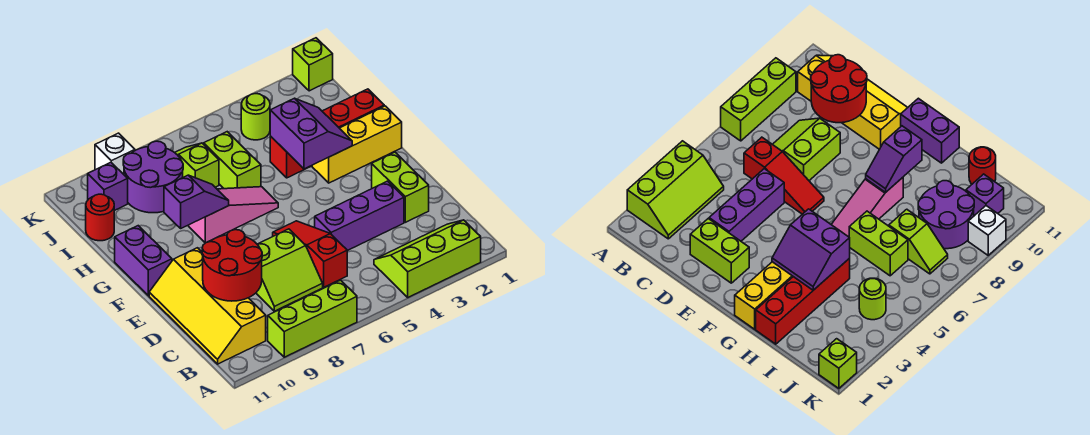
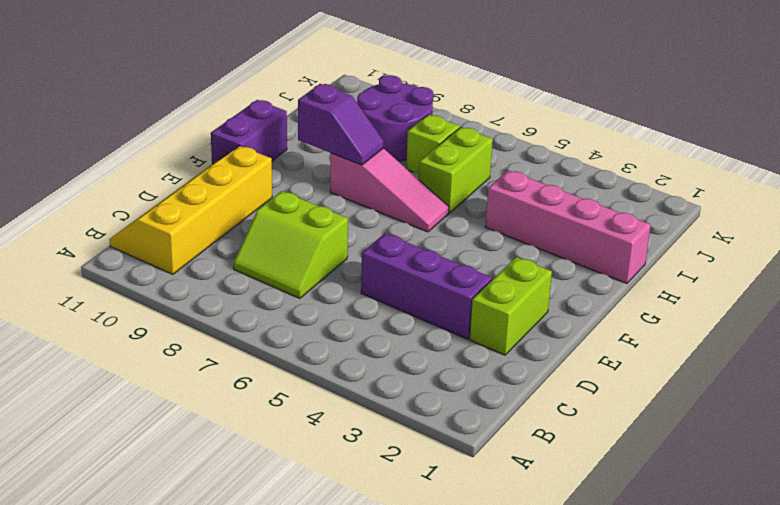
pink 1x4 brick [485,170,651,284] -> red 1x4 brick [270,89,384,178]
none -> lime 2x3 slope [374,220,481,297]
none -> lime 1x3 brick [268,280,357,357]
none -> red 1x3 slope [273,221,347,287]

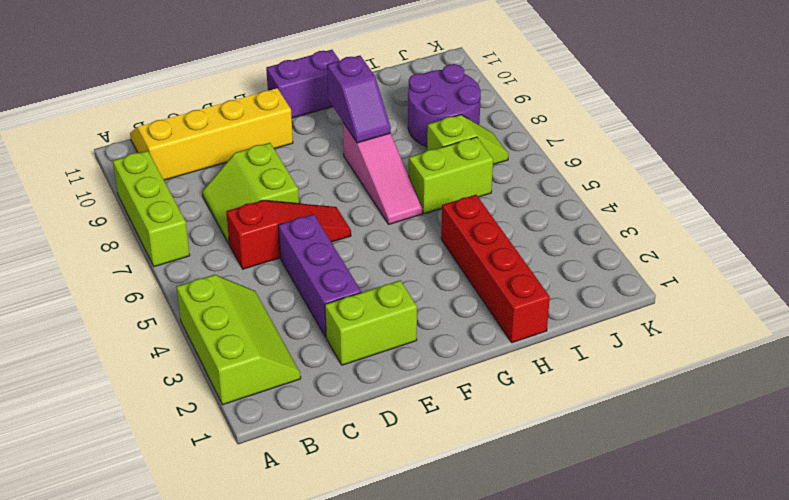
none -> yellow 1x3 brick [312,106,402,183]
none -> red 1x1 round brick [86,194,114,241]
none -> lime 1x1 round brick [241,94,270,140]

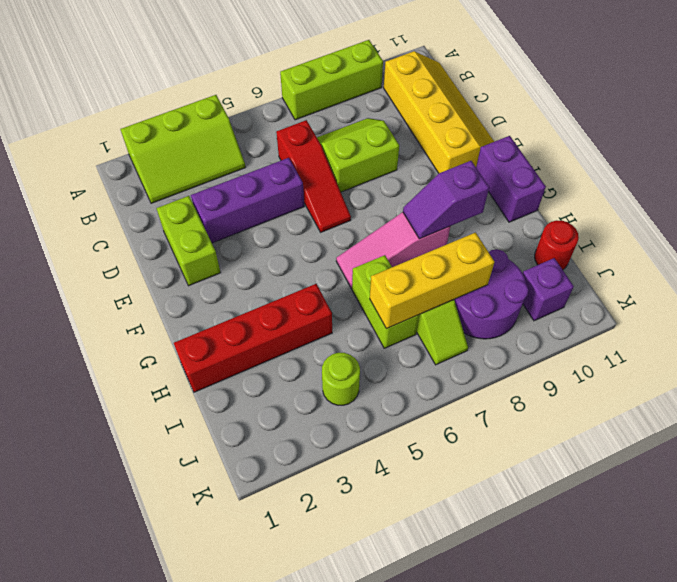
yellow 1x3 brick [370,232,495,329] -> yellow 1x3 brick moved to [312,106,402,183]
none -> lime 1x1 brick [293,38,333,91]
none -> white 1x1 brick [95,133,135,174]
none -> red 2x2 round brick [202,230,262,301]

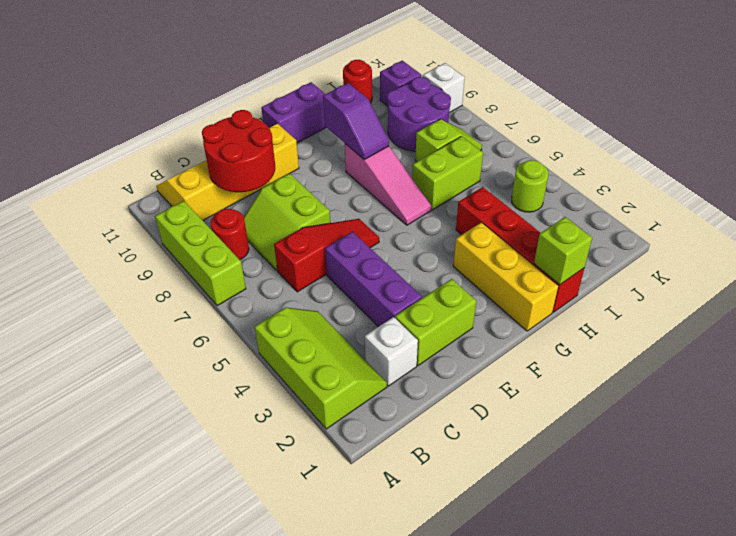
red 1x1 round brick [211,209,249,260] -> none
white 1x1 brick [365,317,418,386] -> none
lime 1x1 brick [534,217,592,285] -> lime 1x1 brick moved to [293,38,333,91]
none -> purple 2x2 slope [270,98,352,169]

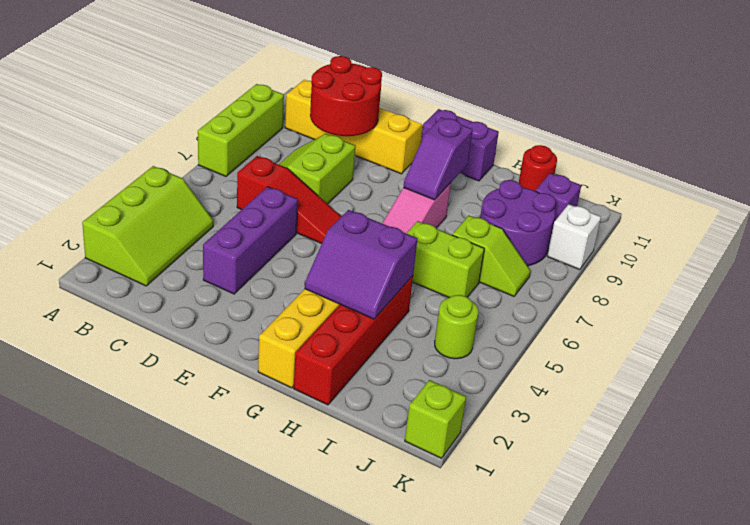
none -> lime 1x2 brick [372,152,429,222]

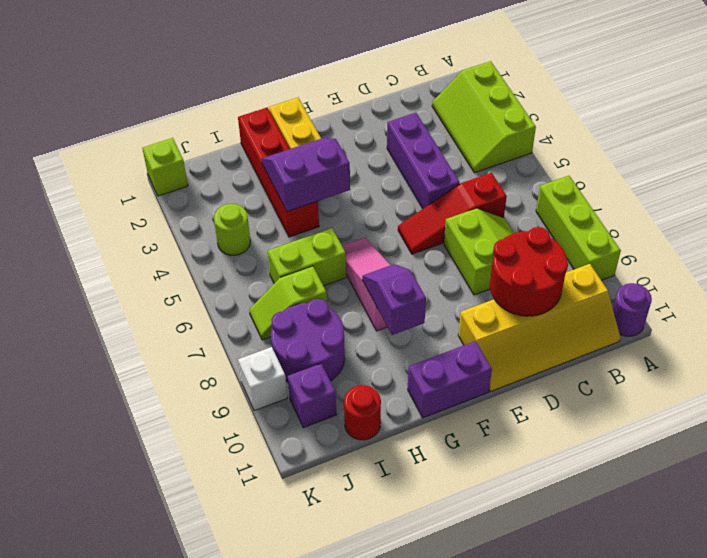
purple 1x1 round brick [613,283,652,336] -> none
none -> lime 1x2 brick [372,152,429,222]

